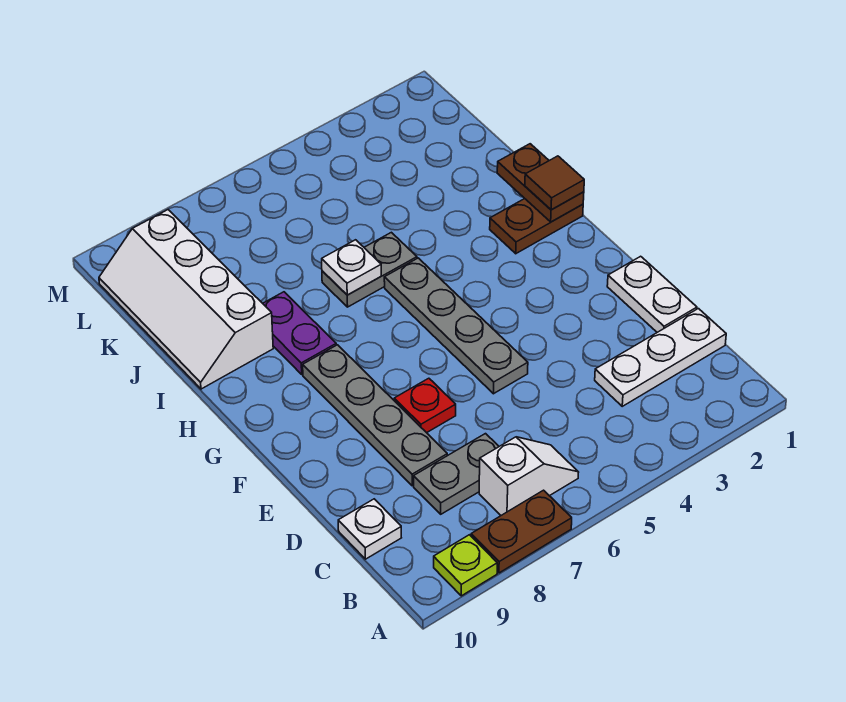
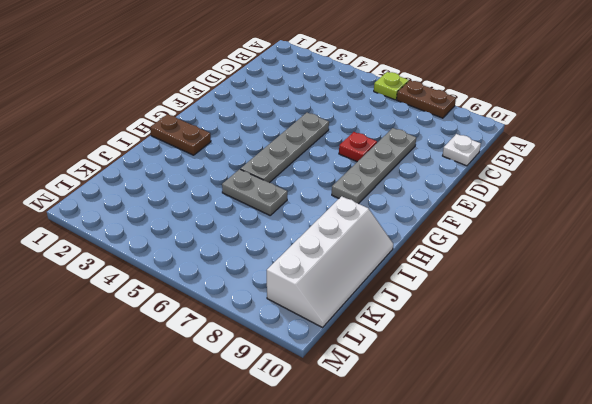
lime 1x1 plate [374,72,409,100] -> lime 1x1 plate moved to [434,535,497,596]
none -> white 1x2 slope [479,437,579,515]
none -> white 1x3 plate [595,309,726,406]
none -> grey 1x2 plate [414,434,499,514]

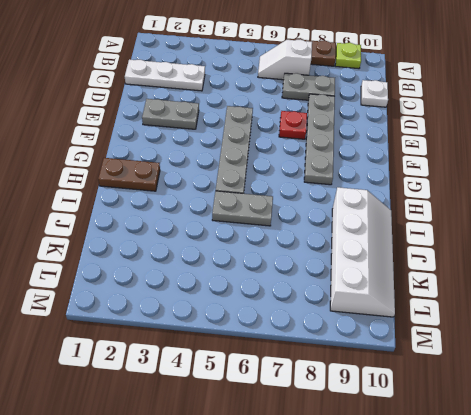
grey 1x2 plate [142,99,199,129] -> none
none -> white 1x2 plate [607,256,697,332]
none -> purple 1x2 plate [263,292,336,374]
none -> brown 1x2 plate [497,144,584,222]

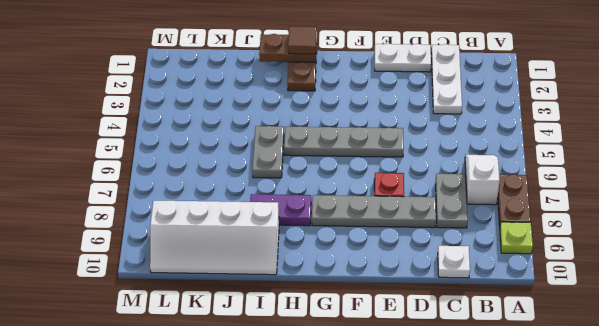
none -> white 1x1 plate [322,240,381,295]

